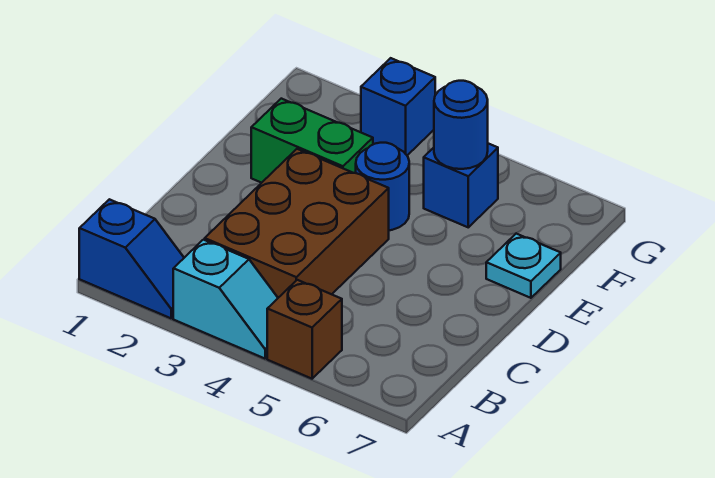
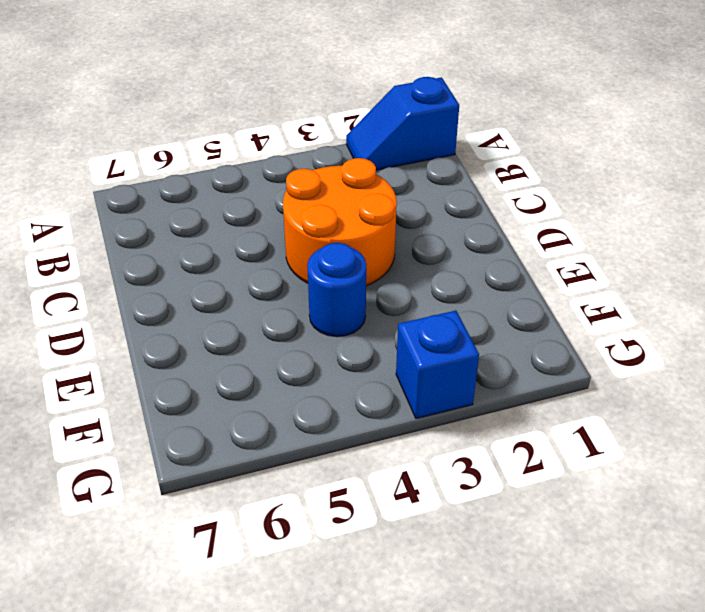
orange 2x2 round brick [283,158,397,286] -> brown 2x3 brick [205,149,389,298]
none -> cyan 1x2 slope [173,240,278,359]
none -> brown 1x1 brick [267,280,342,379]

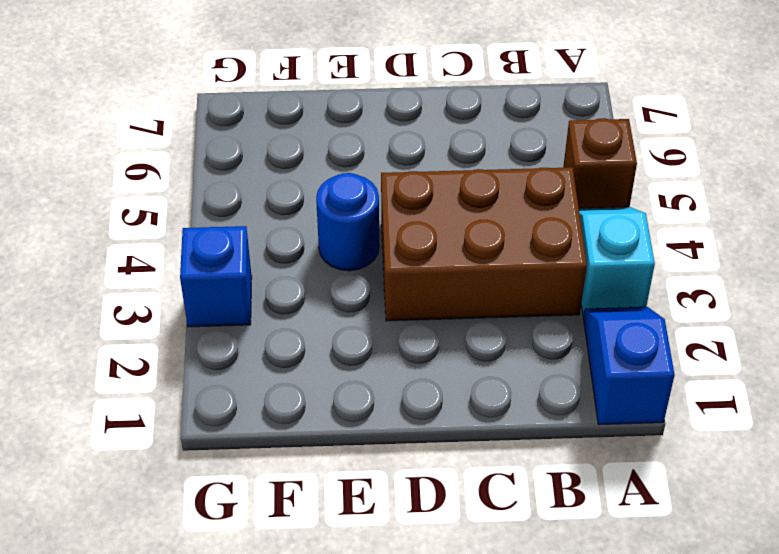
none -> green 1x2 brick [251,99,373,183]
none -> cyan 1x1 plate [486,234,561,298]

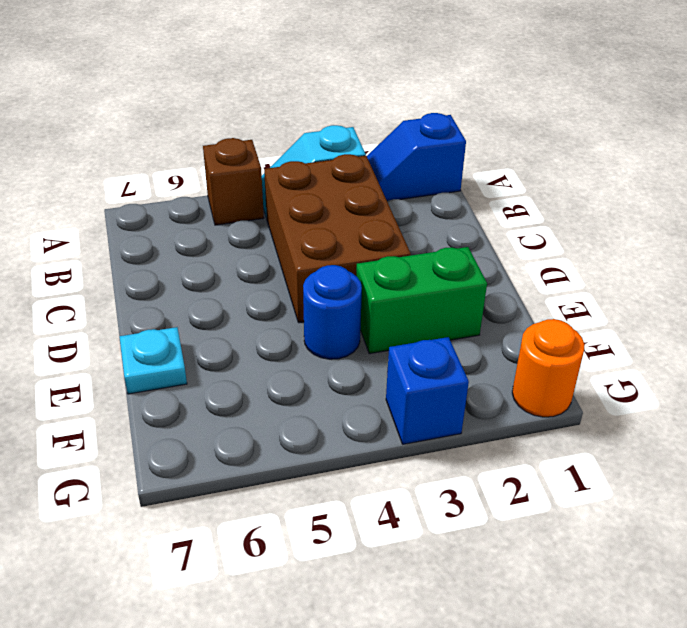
orange 1x1 round brick [512,319,585,417] -> none
none -> blue 1x1 brick [424,143,498,227]
none -> blue 1x1 round brick [434,81,488,169]

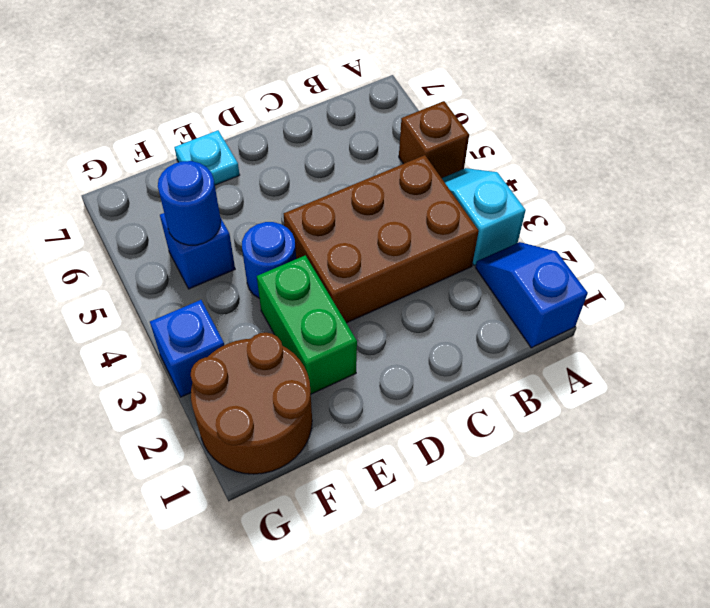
brown 2x2 round brick [191,333,312,474] -> none

